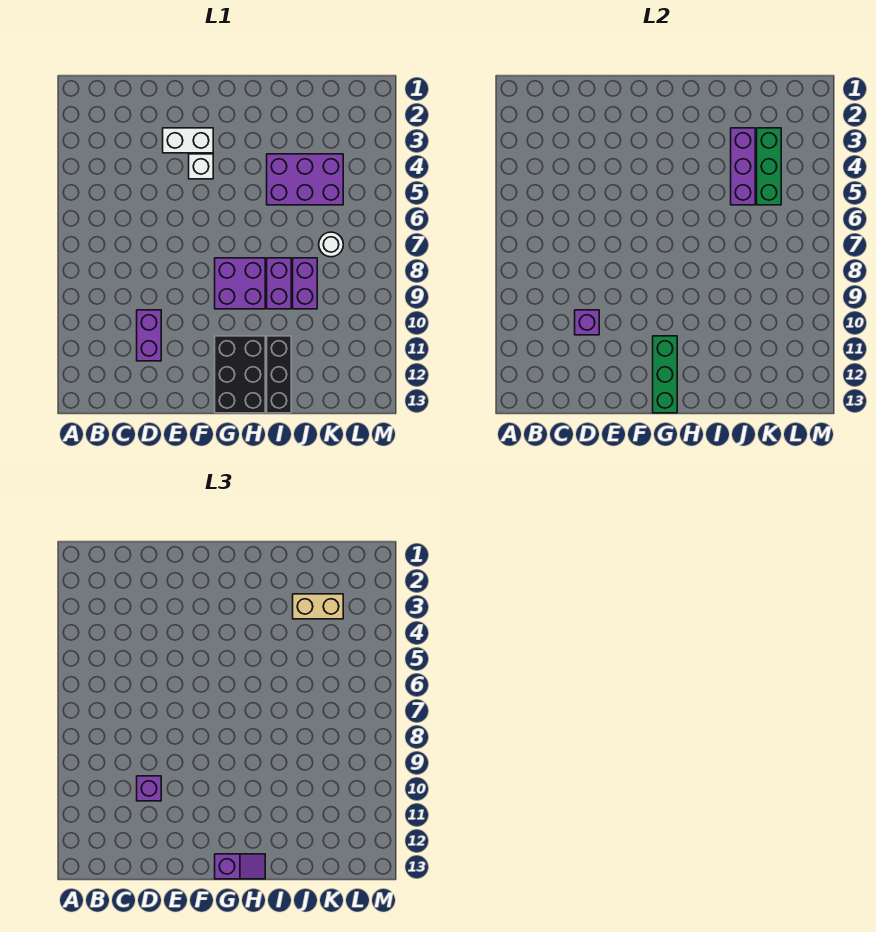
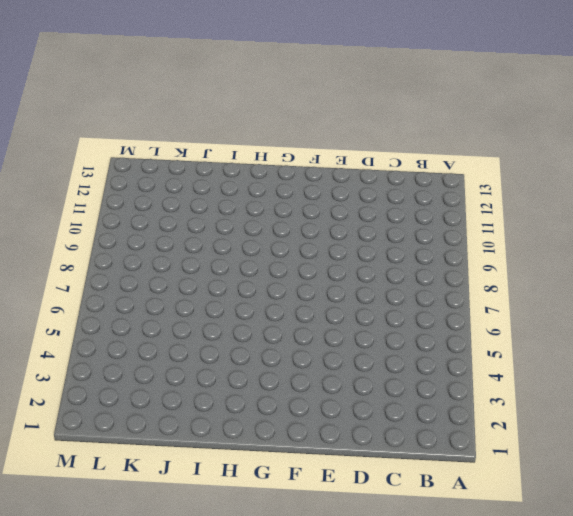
none -> purple 1x2 brick [137,310,161,361]
none -> white 1x2 brick [163,128,213,153]
none -> white 1x1 brick [189,154,213,179]

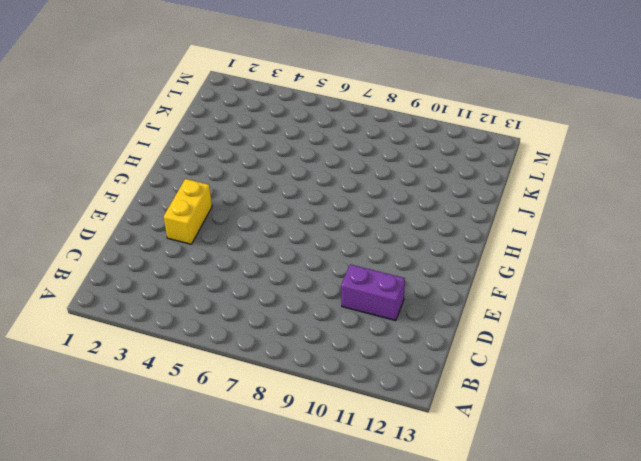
yellow 1x2 brick [164,179,212,244] -> white 1x2 brick [163,128,213,153]
none -> white 1x1 brick [189,154,213,179]
none -> purple 2x2 brick [215,258,265,309]
none -> black 2x3 brick [215,336,265,413]

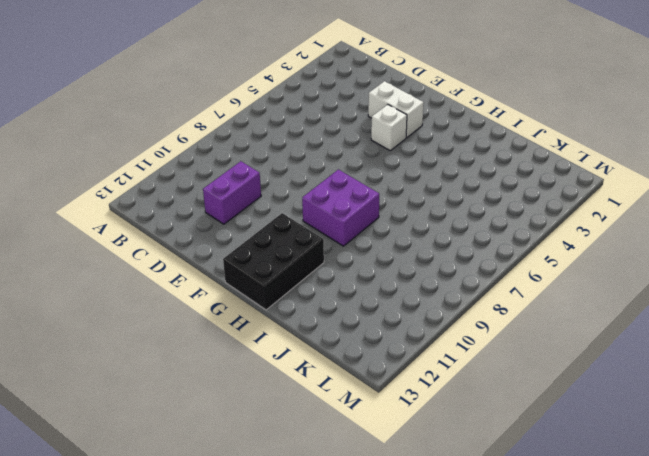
none -> purple 2x3 brick [267,154,343,205]
none -> purple 1x2 brick [267,258,291,309]
none -> black 1x3 brick [267,336,291,413]

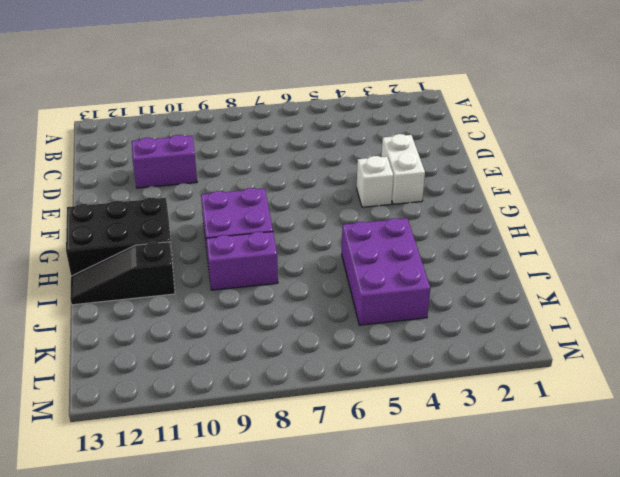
black 1x3 slope [70,242,175,305] -> black 1x3 brick [267,336,291,413]
none -> purple 1x2 brick [293,258,317,309]
none -> white 1x1 round brick [319,232,343,257]
none -> purple 1x1 brick [575,310,599,335]

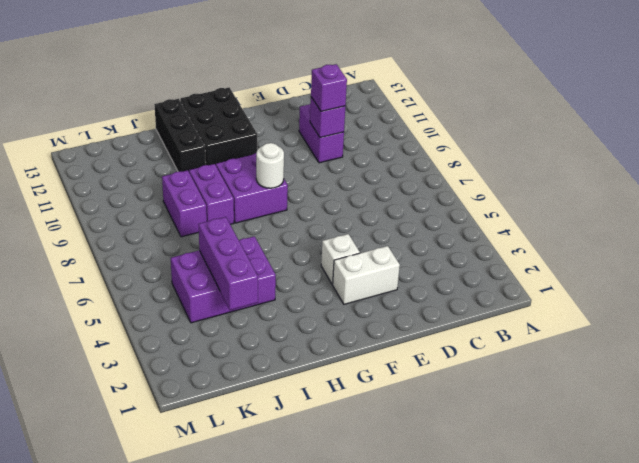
white 1x1 round brick [256,143,284,188] -> white 1x1 round brick moved to [319,232,343,257]
none -> green 1x3 brick [653,336,677,413]
none -> green 1x3 brick [757,128,781,205]
none -> purple 1x2 slope [215,854,265,879]

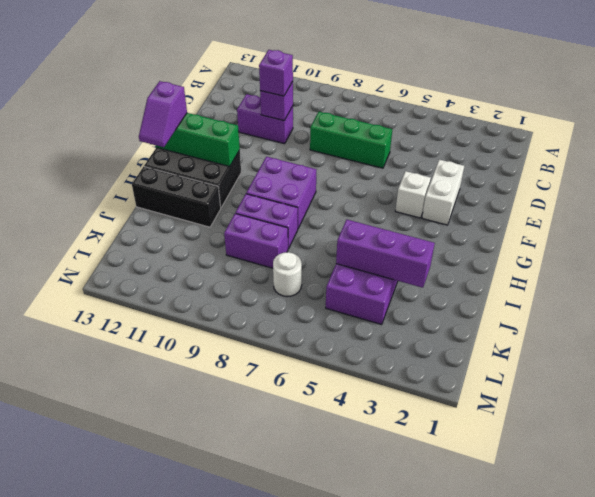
green 1x3 brick [310,112,392,168] -> green 1x3 brick moved to [757,128,781,205]
none -> tan 1x2 brick [293,594,343,619]

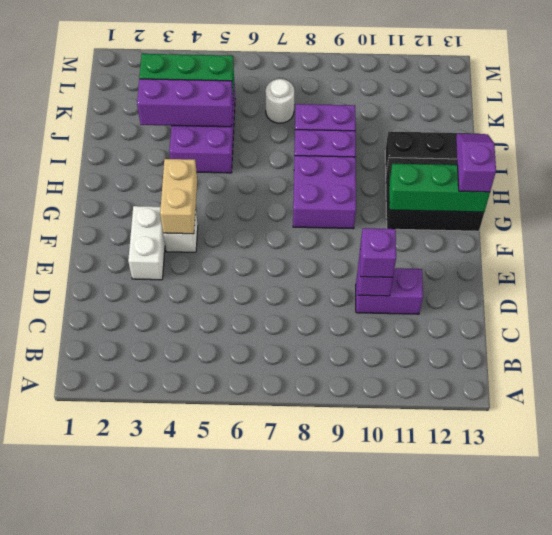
tan 1x2 brick [160,159,197,234] -> tan 1x2 brick moved to [293,594,343,619]

